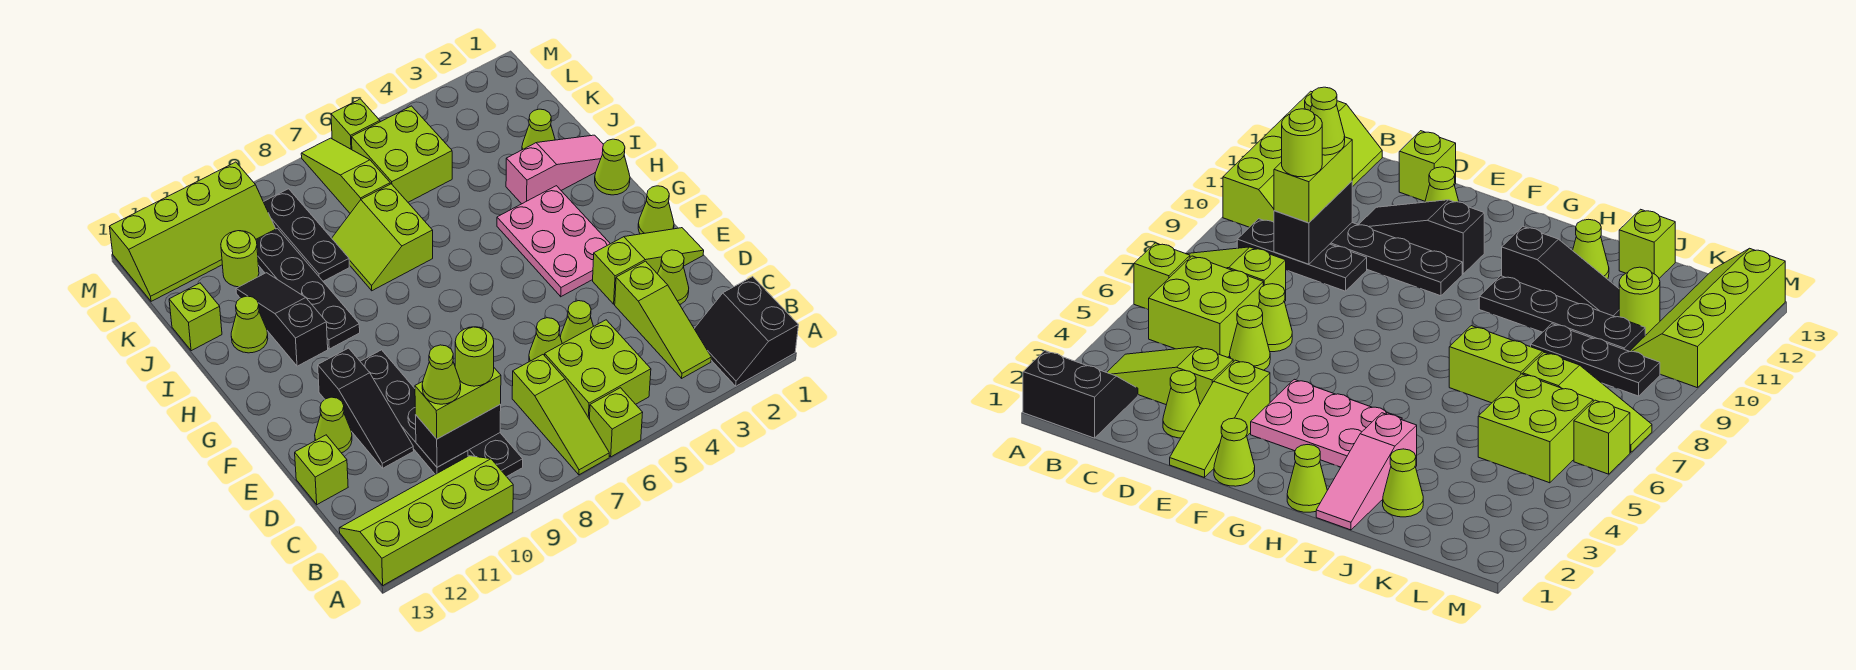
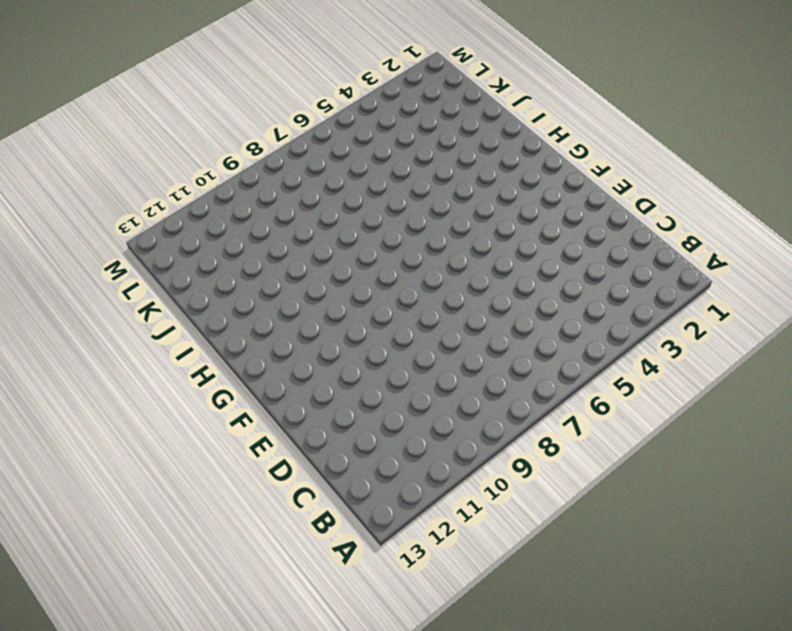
none -> black 2x2 slope [694,277,798,386]
none -> lime 1x1 brick [589,388,643,457]
none -> lime 1x3 slope [512,355,609,475]
none -> lime 2x4 slope [339,456,513,585]

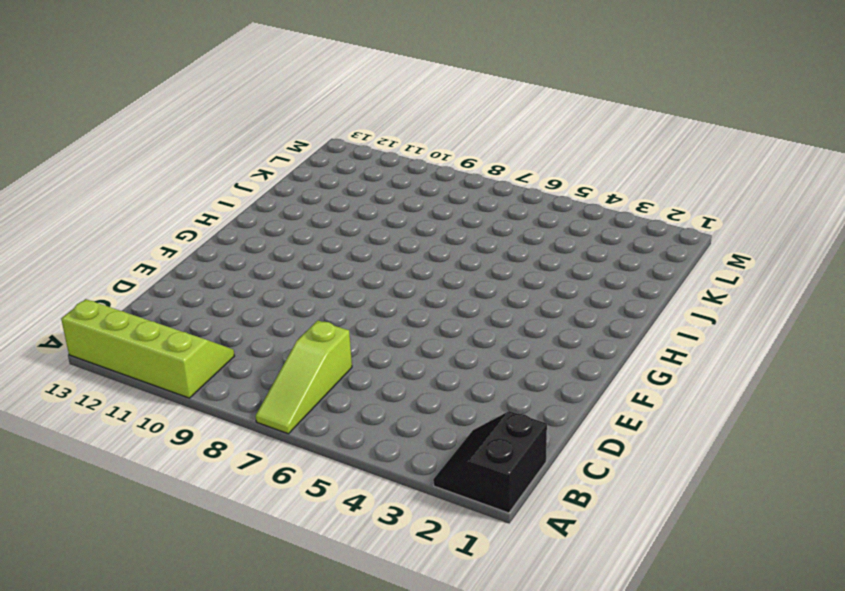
none -> lime 1x1 brick [589,388,643,457]
none -> lime 1x3 slope [615,261,711,378]
none -> lime 2x2 brick [545,320,651,419]
none -> black 1x3 plate [468,433,523,477]

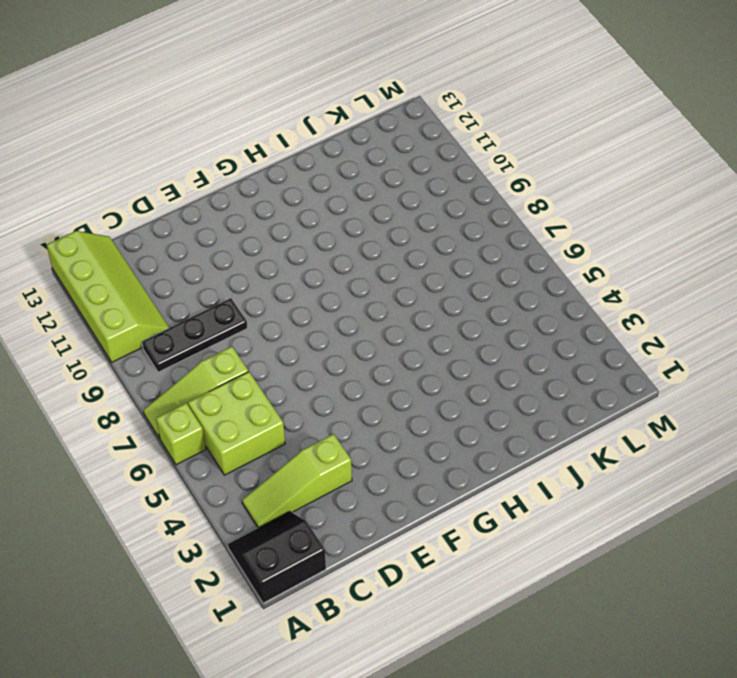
none -> black 1x4 plate [360,350,468,474]
none -> lime 1x1 cone [658,250,689,304]
none -> lime 1x1 cone [560,301,593,344]
none -> lime 1x1 cone [529,318,562,362]

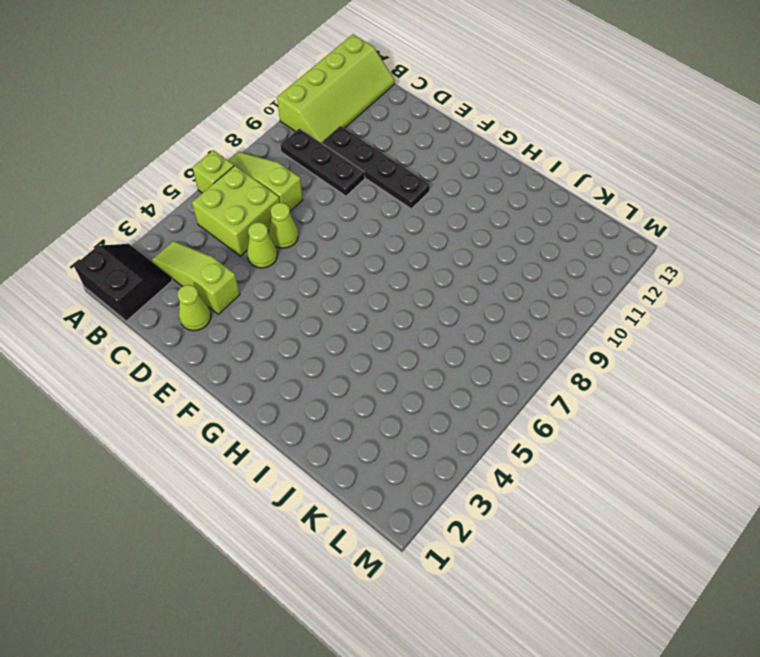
none -> black 1x3 slope [318,348,414,468]
none -> lime 1x1 brick [295,435,348,504]
none -> lime 1x3 slope [593,228,704,304]
none -> lime 1x1 cone [315,397,352,453]

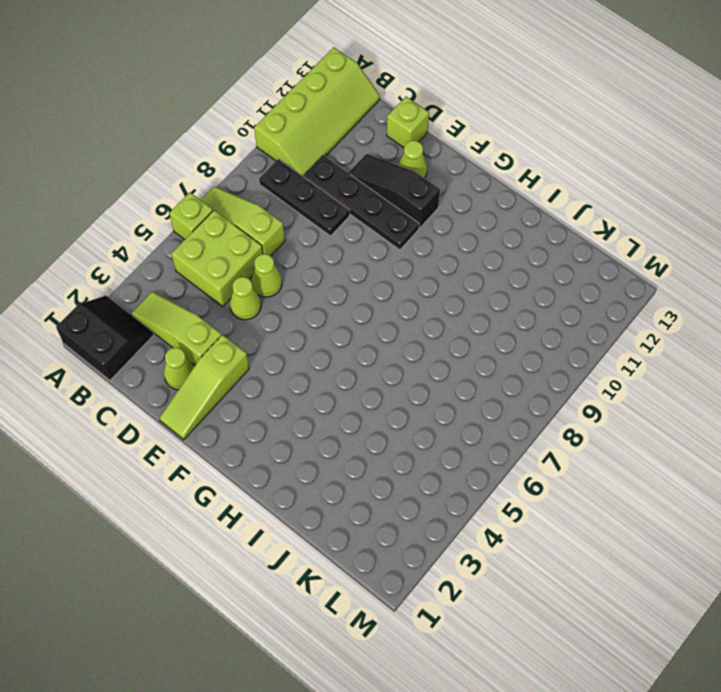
none -> lime 1x1 cone [638,186,674,234]
none -> pink 2x3 plate [497,186,610,297]
none -> lime 1x1 cone [595,139,630,195]
none -> black 1x4 plate [256,228,360,349]

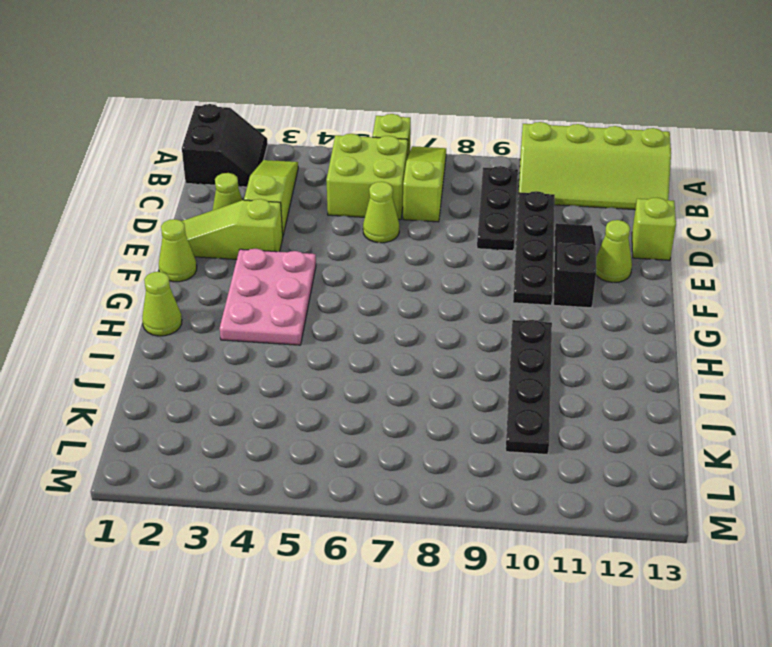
none -> lime 1x1 cone [560,301,593,344]
none -> black 1x3 slope [236,273,328,366]
none -> pink 1x3 slope [506,135,603,204]
none -> lime 2x2 slope [332,184,433,291]

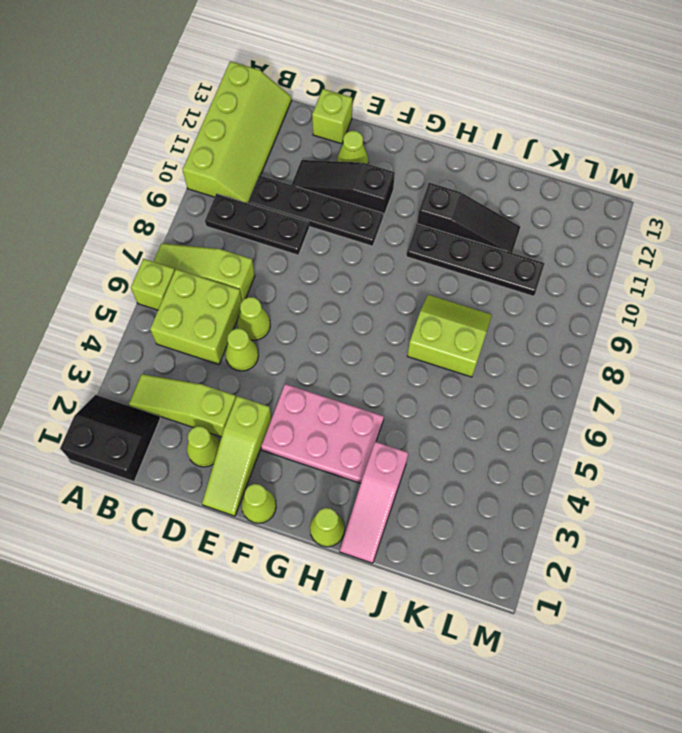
none -> lime 1x1 cone [231,296,268,353]
none -> lime 1x1 cone [522,109,555,150]
none -> black 1x3 plate [264,189,349,281]
none -> lime 1x1 brick [169,283,222,351]

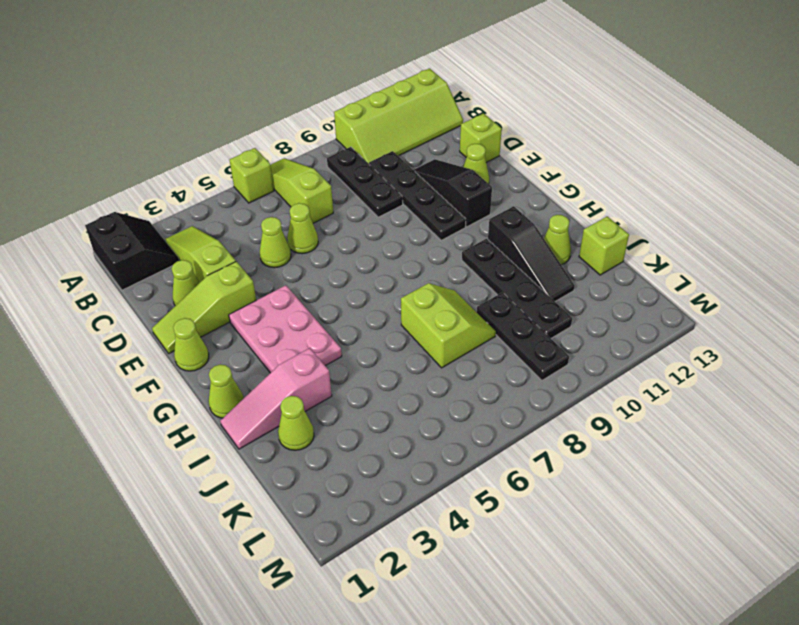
none -> lime 2x2 brick [545,320,651,419]
none -> lime 2x2 brick [351,106,452,202]
none -> lime 1x3 slope [301,138,390,213]
none -> lime 1x1 round brick [221,231,259,287]

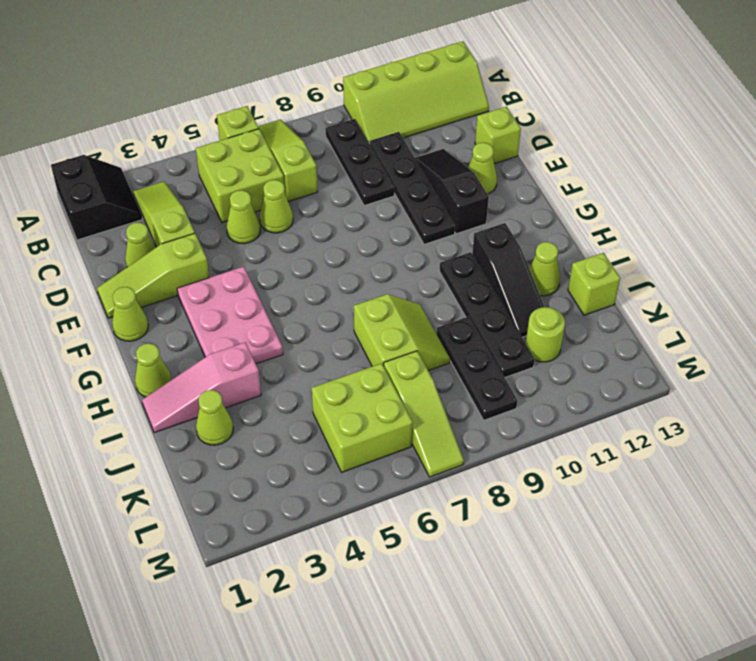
none -> lime 2x4 slope [110,162,276,301]
none -> lime 1x1 brick [331,99,380,150]
none -> black 1x2 brick [416,405,501,467]
none -> lime 1x2 brick [415,364,501,439]

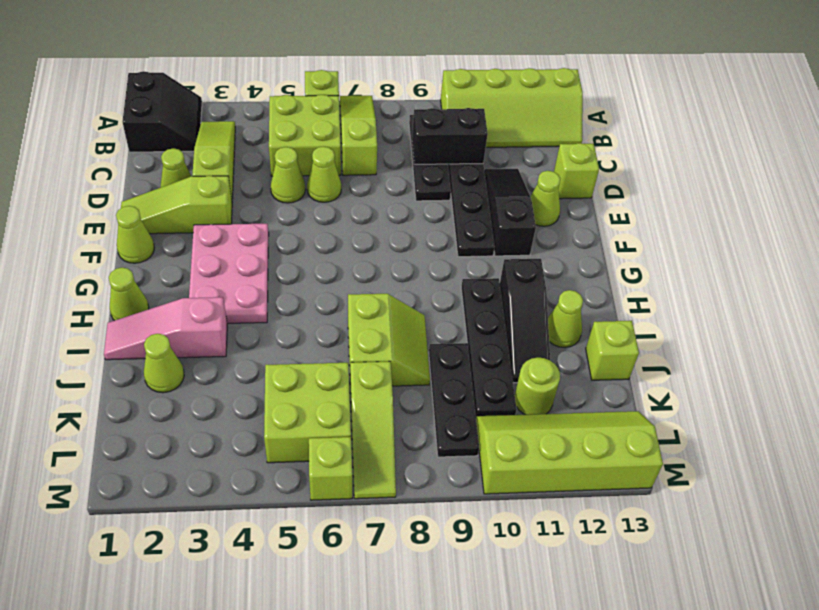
none -> lime 1x2 brick [415,364,501,439]
none -> lime 1x1 round brick [455,327,494,386]
none -> lime 1x1 cone [422,345,461,404]

